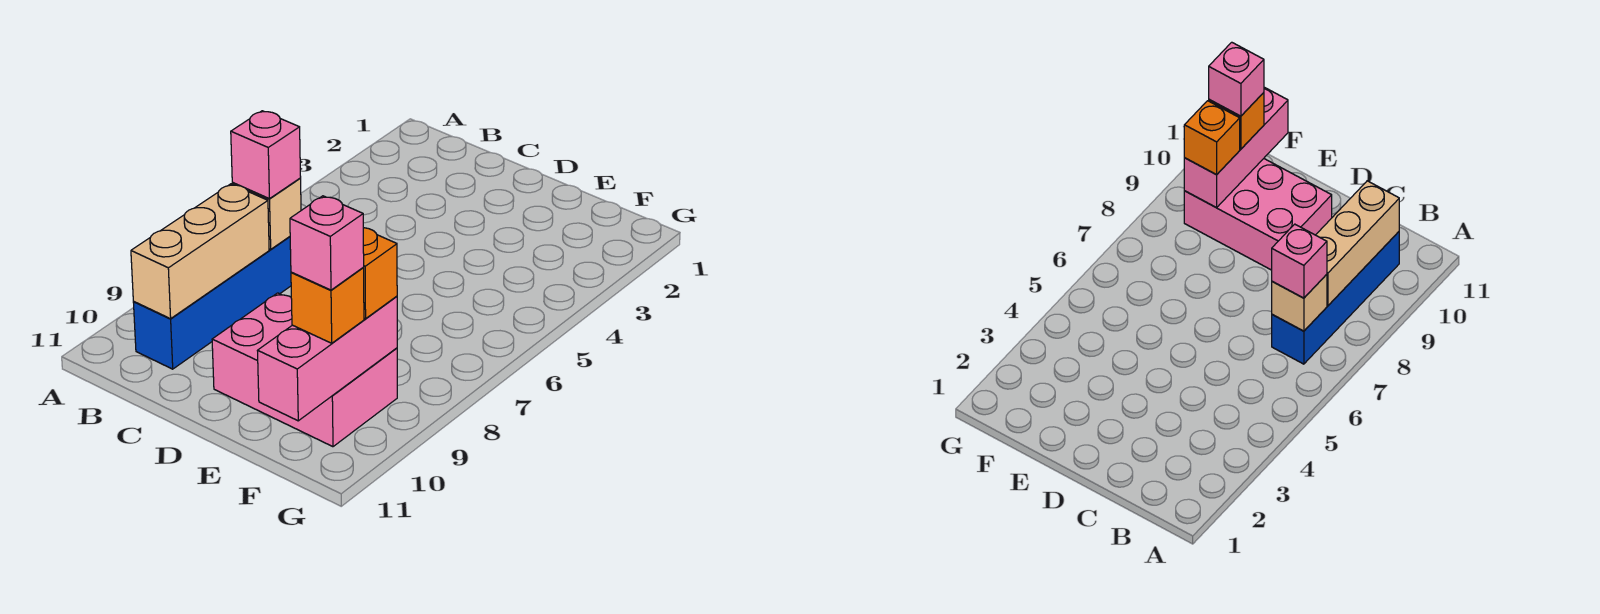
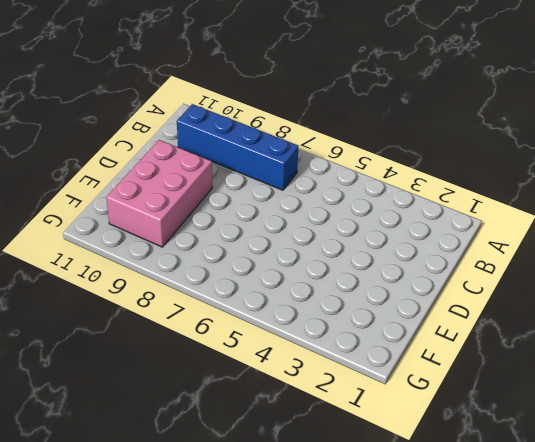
none -> tan 1x1 brick [232,178,301,249]
none -> tan 1x3 brick [131,184,269,319]

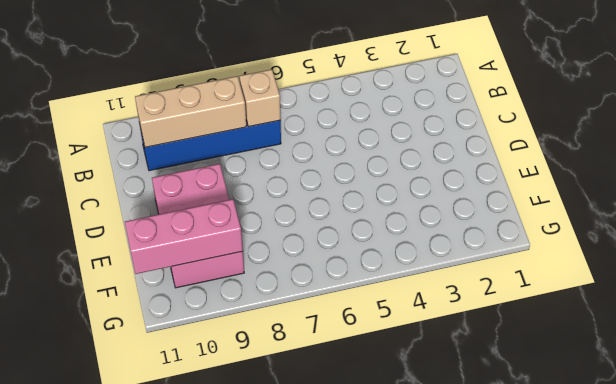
none -> pink 1x1 brick [231,111,301,199]
none -> orange 1x1 brick [363,228,397,319]

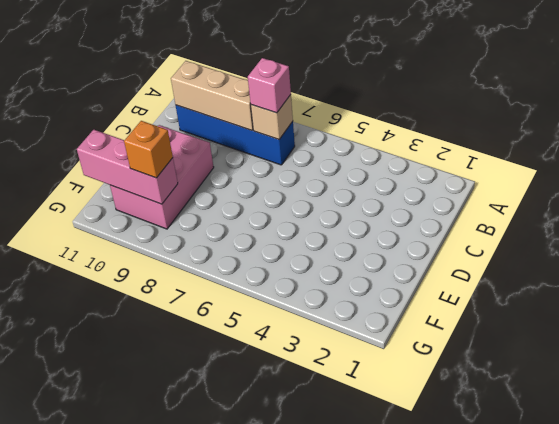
none -> orange 1x1 brick [291,268,364,343]
none -> pink 1x1 brick [290,196,364,290]

